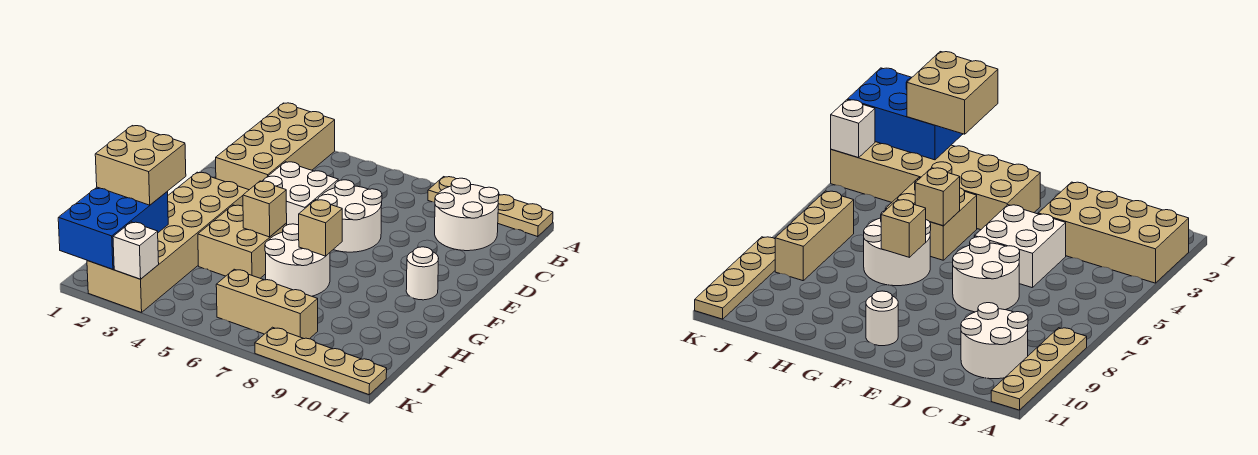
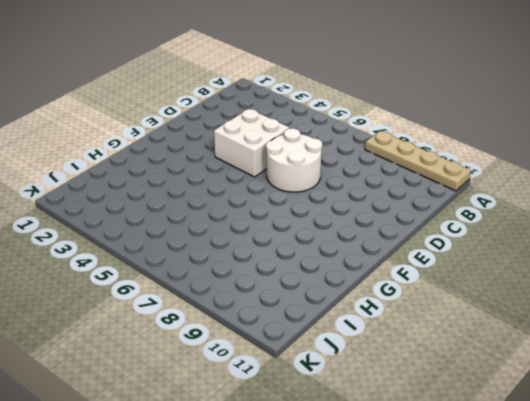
none -> tan 2x4 brick [216,103,335,190]
none -> white 2x2 round brick [435,178,499,251]
none -> tan 2x6 brick [87,172,248,313]

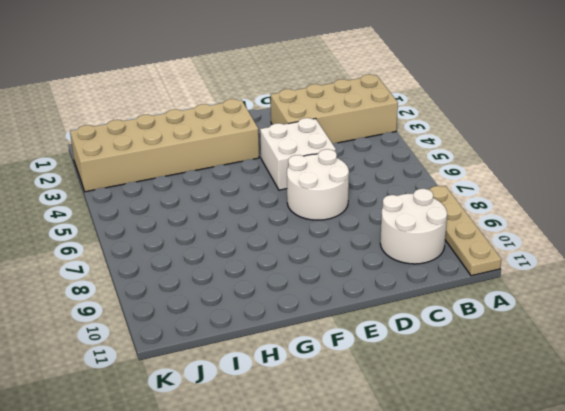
none -> white 1x1 round brick [406,247,439,300]
none -> tan 2x2 brick [198,205,287,278]
none -> white 2x2 round brick [265,224,330,296]

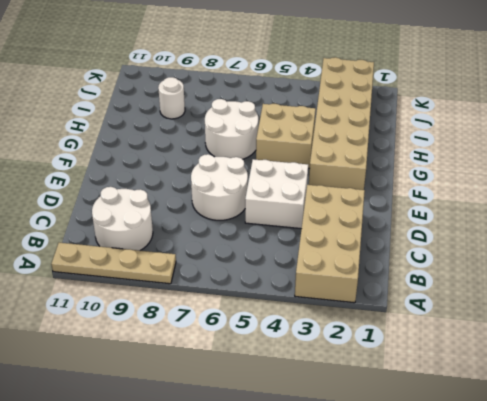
white 1x1 round brick [158,77,185,119] -> white 1x1 round brick moved to [406,247,439,300]
none -> tan 1x3 brick [216,269,318,339]
none -> tan 1x4 plate [255,327,387,395]
none -> tan 1x1 brick [243,181,287,237]

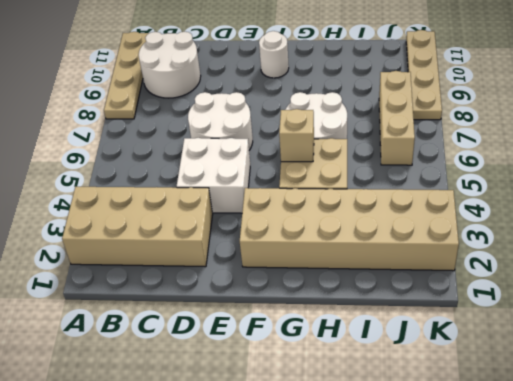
none -> tan 1x1 brick [299,200,342,256]
none -> blue 2x3 brick [58,187,168,269]
none -> white 1x1 brick [113,222,159,279]

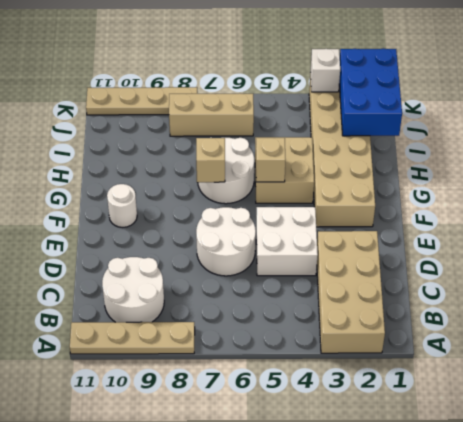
none -> tan 2x2 brick [95,126,186,205]

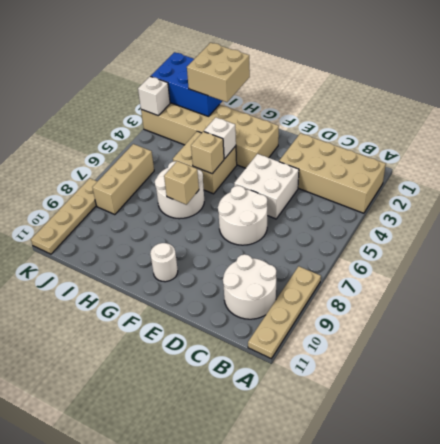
white 1x1 brick [204,117,236,159] -> none

